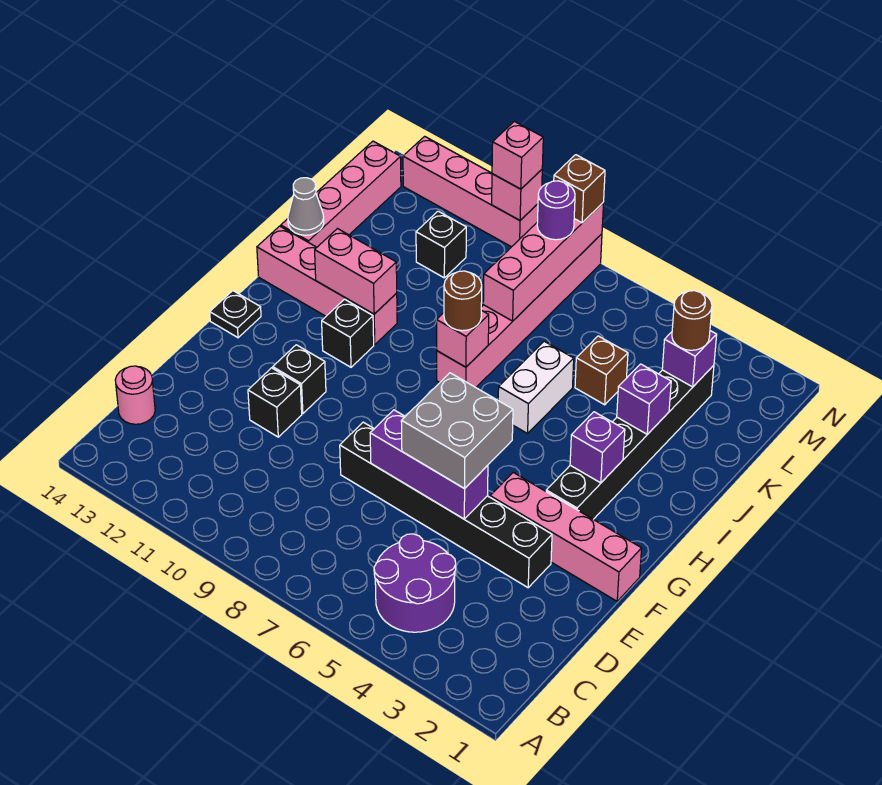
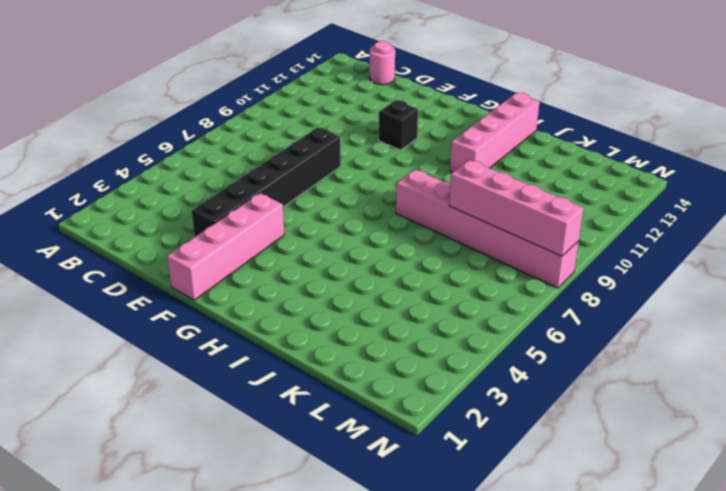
none -> purple 2x2 round brick [374,534,456,632]
none -> black 1x1 brick [248,368,302,437]
none -> black 1x6 brick [546,365,714,519]
none -> black 1x1 plate [210,291,261,338]

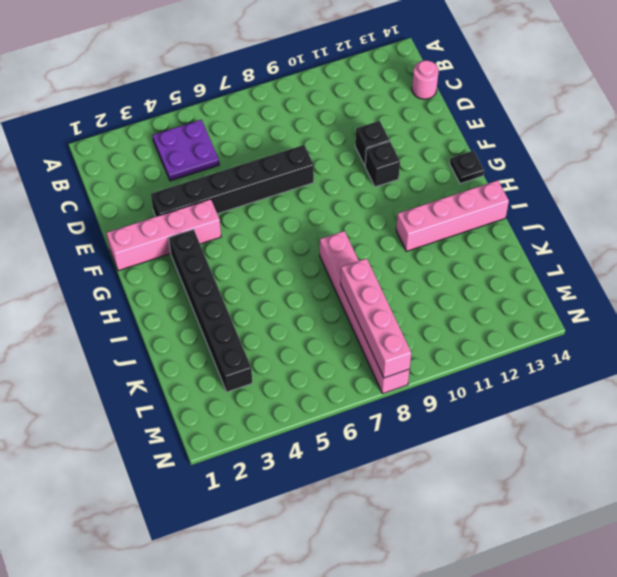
purple 2x2 plate [153,120,219,181] -> purple 2x2 round brick [374,534,456,632]
none -> black 1x1 brick [322,299,374,367]
none -> white 1x2 brick [498,341,574,434]
none -> pink 1x4 brick [281,141,401,247]
none -> brown 1x1 brick [575,336,628,405]

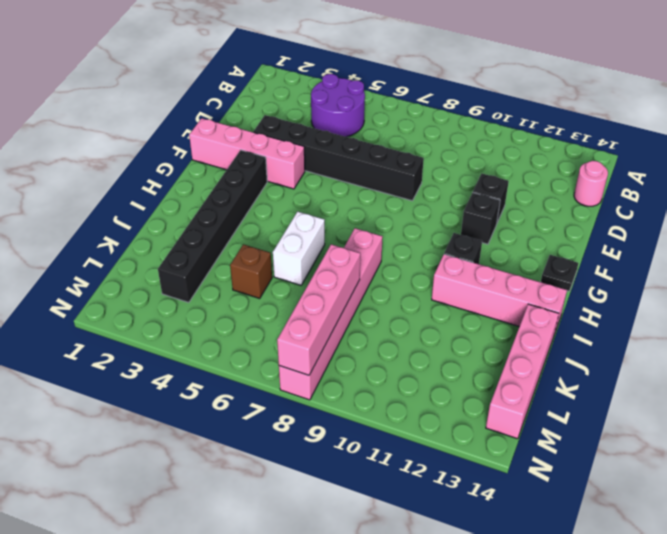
none -> black 1x1 brick [416,211,466,278]
none -> pink 1x4 brick [403,136,538,247]
none -> purple 1x3 brick [370,410,488,519]
none -> purple 1x1 brick [570,412,625,483]

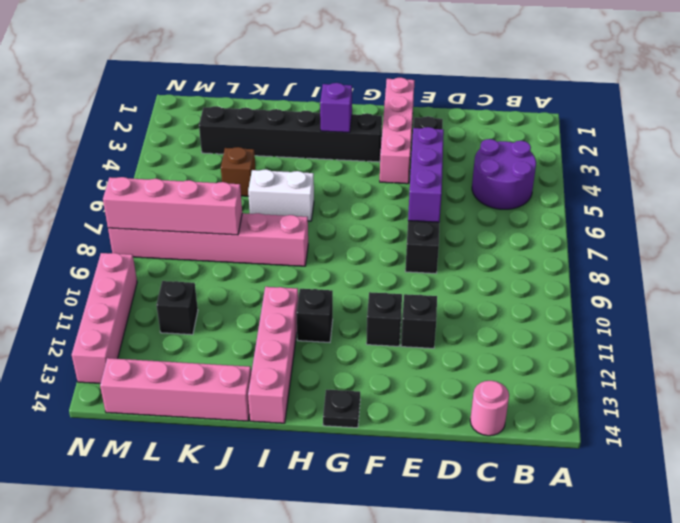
none -> pink 1x1 brick [437,310,489,367]
none -> pink 1x2 brick [315,229,397,314]
none -> purple 1x1 brick [617,364,671,434]
none -> grey 1x1 cone [288,178,324,235]

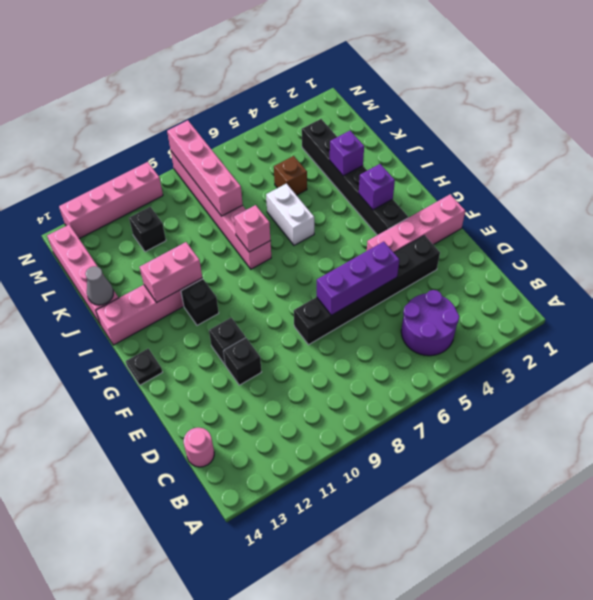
none -> purple 1x1 brick [662,331,717,387]
none -> pink 1x1 brick [492,170,542,220]
none -> grey 2x2 brick [401,373,513,489]
none -> brown 1x1 round brick [444,271,482,331]

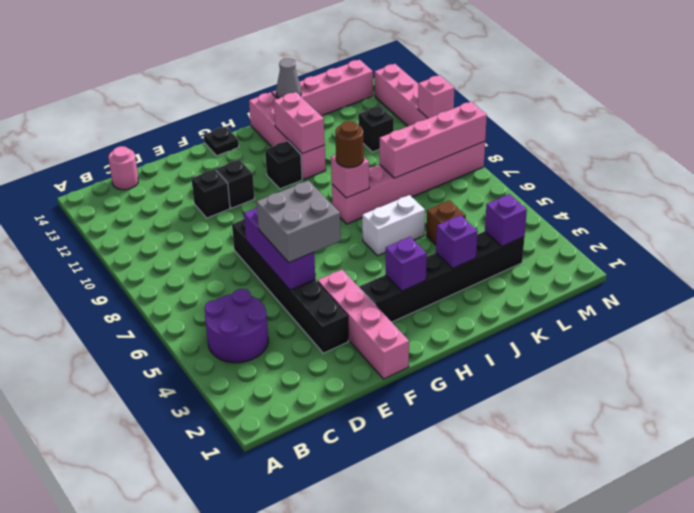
none -> brown 1x1 round brick [672,291,712,350]
none -> purple 1x1 round brick [537,181,575,240]
none -> brown 1x1 brick [554,155,605,223]
none -> pink 1x1 brick [492,121,543,189]

